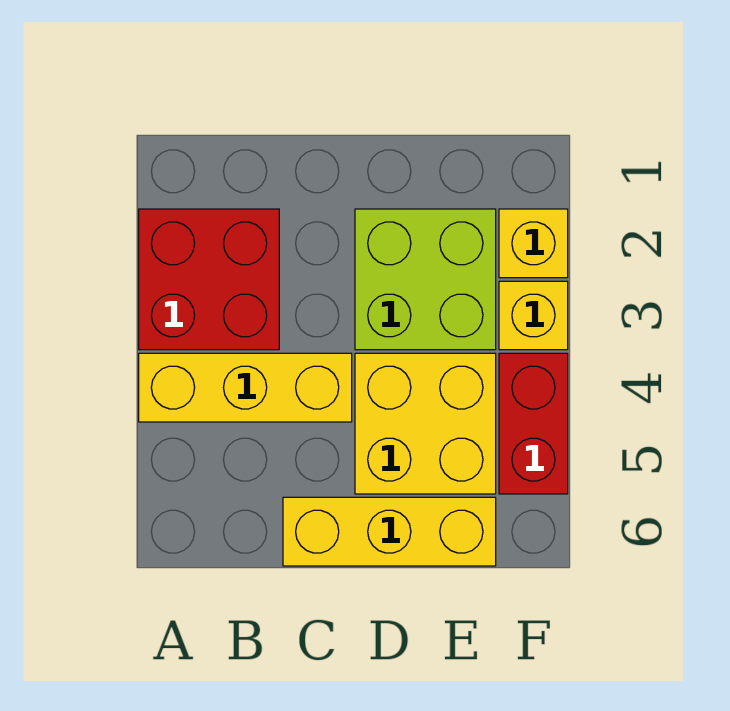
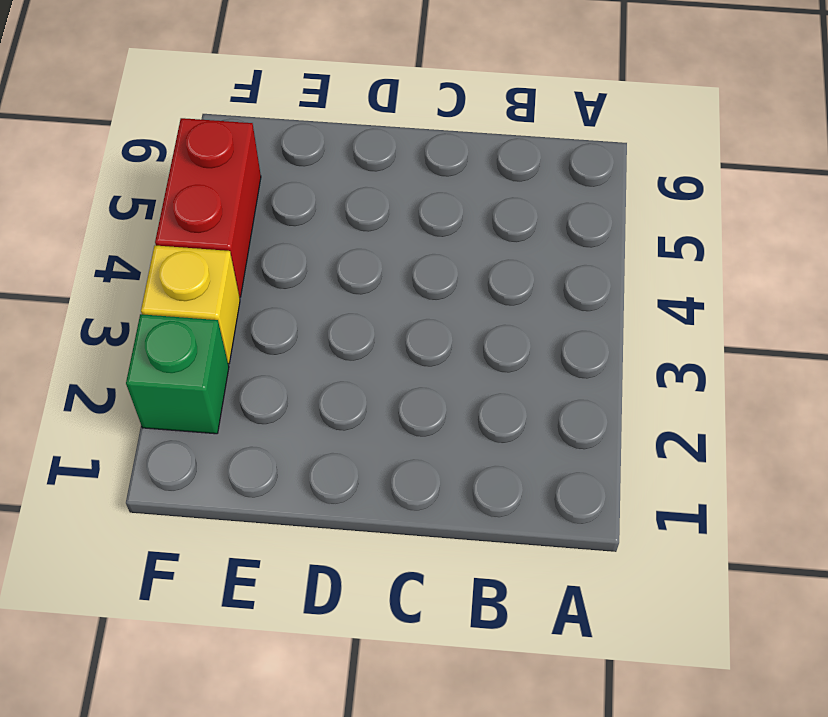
green 1x1 brick [126,314,229,434] -> yellow 1x1 brick [499,209,568,278]
none -> red 2x2 brick [139,209,279,350]
none -> yellow 1x3 brick [139,353,352,422]

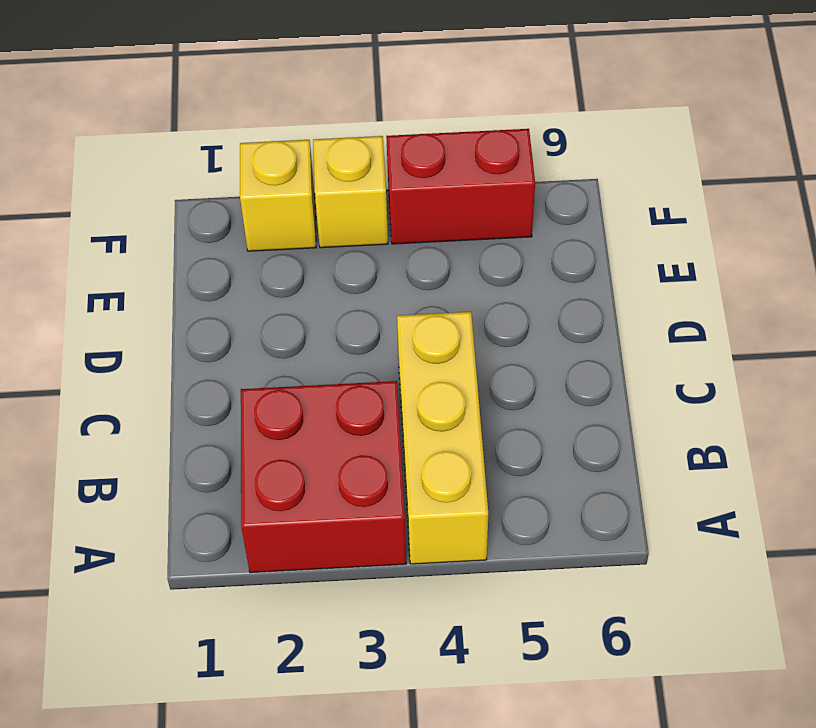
none -> yellow 1x3 brick [283,497,496,566]
none -> lime 2x2 brick [355,209,496,350]

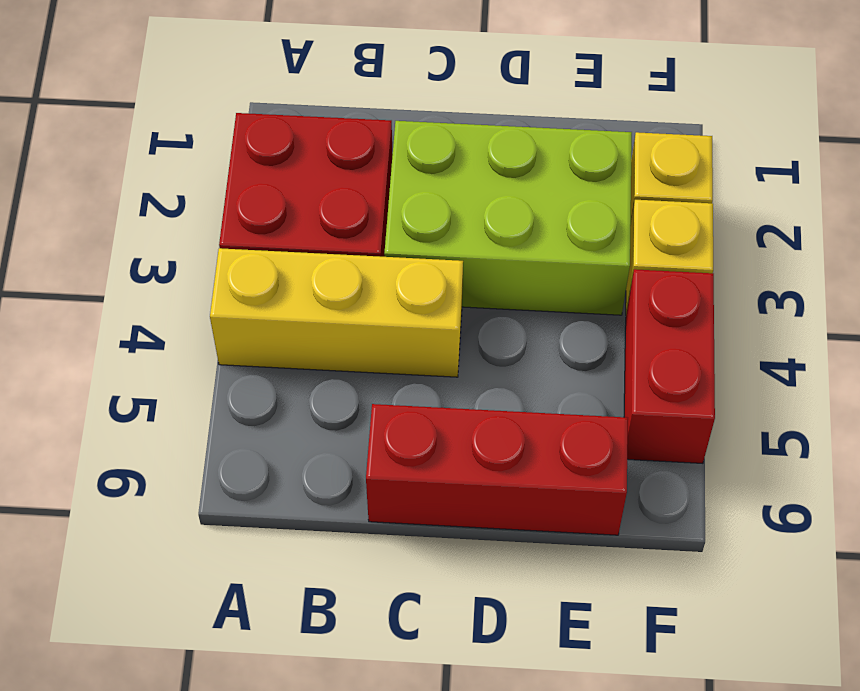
lime 2x3 brick [384,121,632,315] -> lime 2x2 brick [355,209,496,350]
red 1x3 brick [366,404,628,535] -> yellow 1x3 brick [283,497,496,566]
none -> yellow 2x2 brick [355,353,496,494]

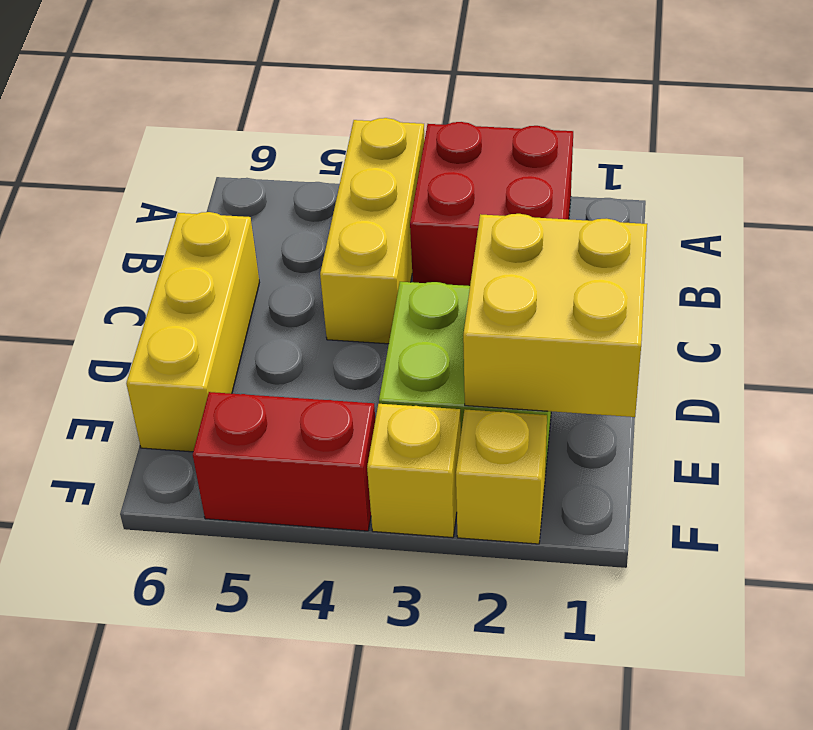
yellow 2x2 brick [463,214,647,417] -> yellow 2x2 brick moved to [355,353,496,494]

